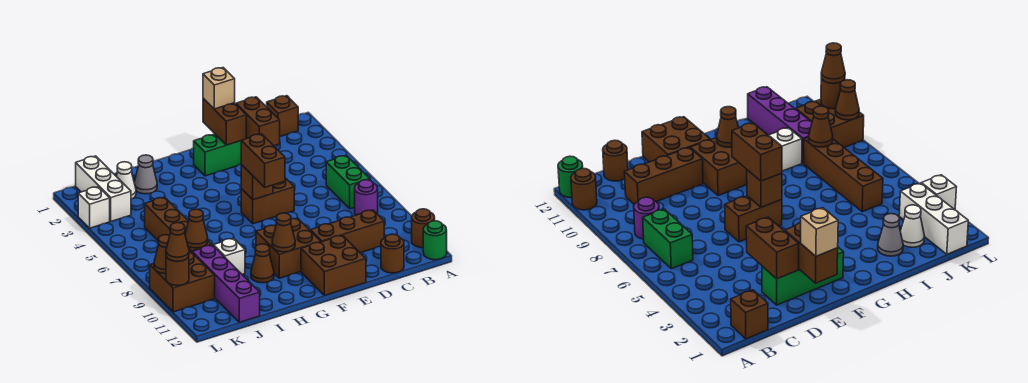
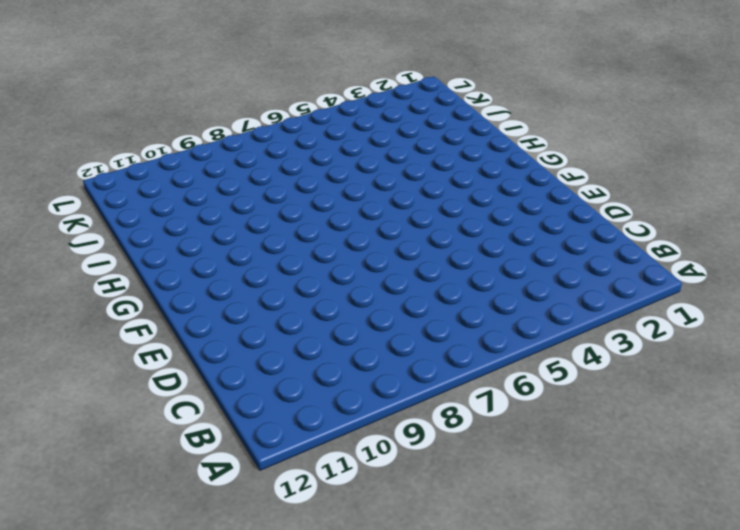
none -> brown 1x1 round brick [412,209,435,248]
none -> green 1x1 round brick [423,221,447,260]
none -> brown 1x1 brick [267,96,298,136]
none -> green 1x2 brick [326,155,370,209]

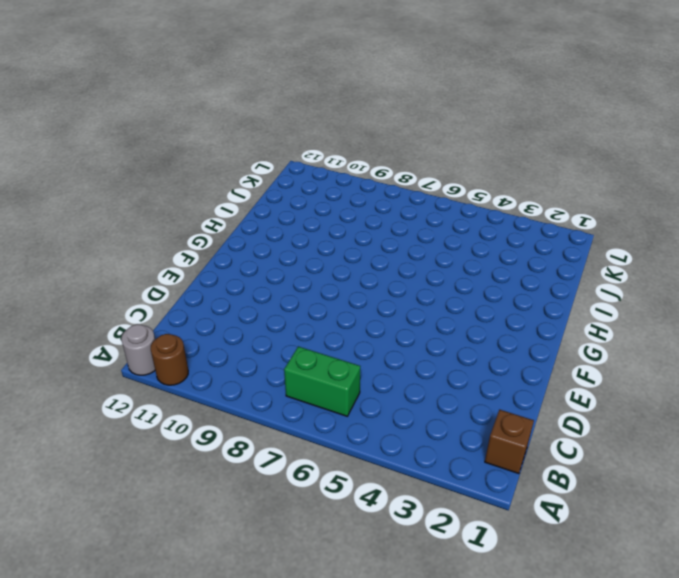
grey 1x1 round brick [121,324,155,375] -> green 1x1 round brick [423,221,447,260]
none -> purple 1x1 round brick [355,180,378,215]
none -> brown 1x3 brick [310,210,384,253]
none -> brown 1x1 round brick [381,234,404,273]
none -> green 1x3 brick [194,134,247,176]

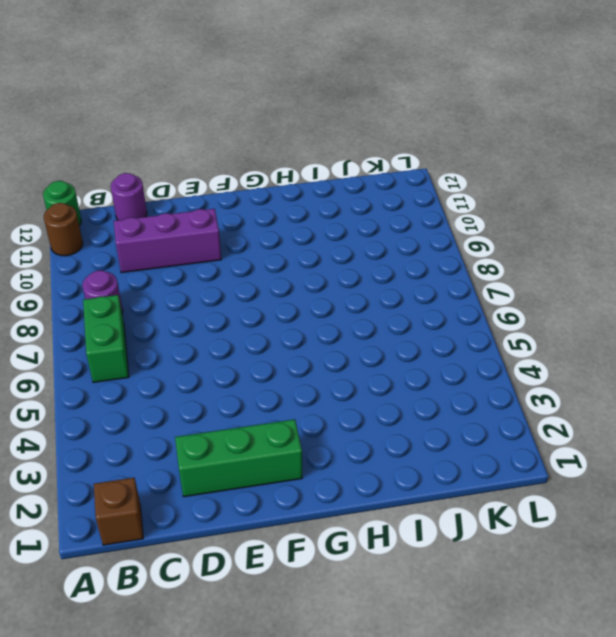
purple 1x3 brick [114,209,221,273] -> brown 1x3 brick [310,210,384,253]
purple 1x1 round brick [111,173,147,220] -> brown 1x1 round brick [381,234,404,273]
none -> brown 1x2 brick [241,178,294,224]
none -> brown 2x2 brick [301,235,366,295]
none -> brown 2x2 brick [256,218,321,278]
none -> brown 1x1 cone [251,244,274,283]

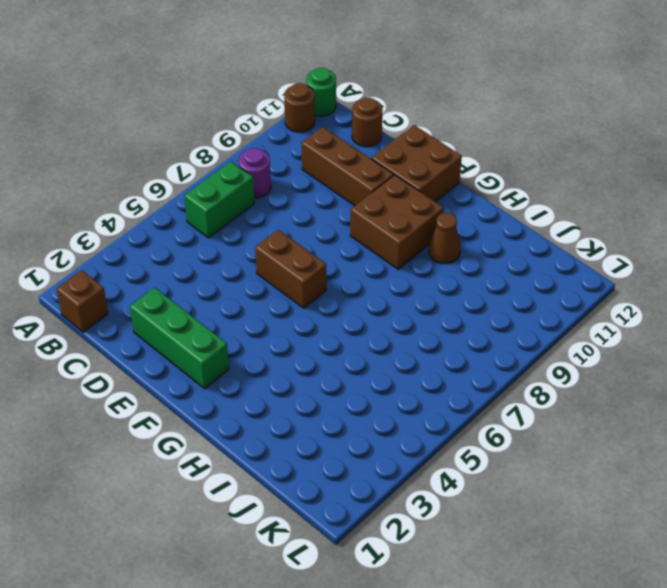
none -> grey 1x1 cone [134,155,157,194]
none -> white 1x1 brick [214,238,245,274]
none -> white 1x1 cone [116,162,136,199]
none -> brown 1x4 brick [145,197,212,252]

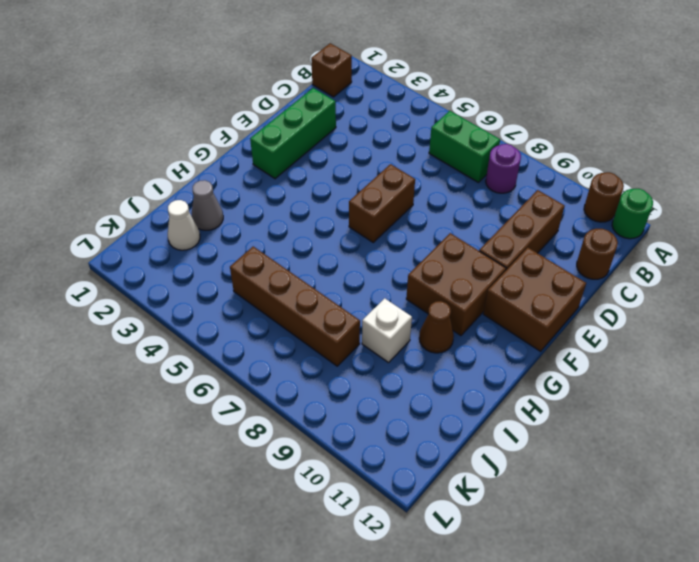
none -> purple 1x4 brick [192,245,260,322]
none -> white 1x3 brick [76,156,131,221]
none -> brown 2x2 brick [150,252,215,312]
none -> white 1x1 brick [78,187,110,228]

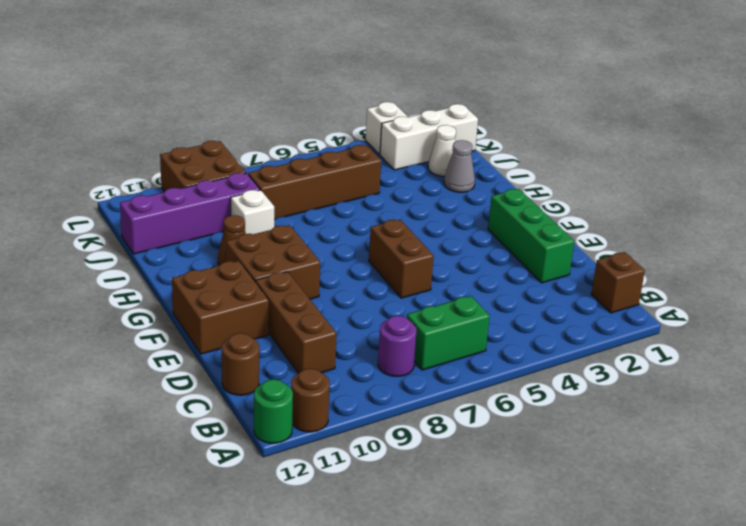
none -> brown 1x2 brick [236,97,280,146]
none -> brown 1x2 brick [203,98,246,145]
none -> brown 1x1 brick [241,165,273,200]
none -> brown 1x1 cone [272,213,295,252]

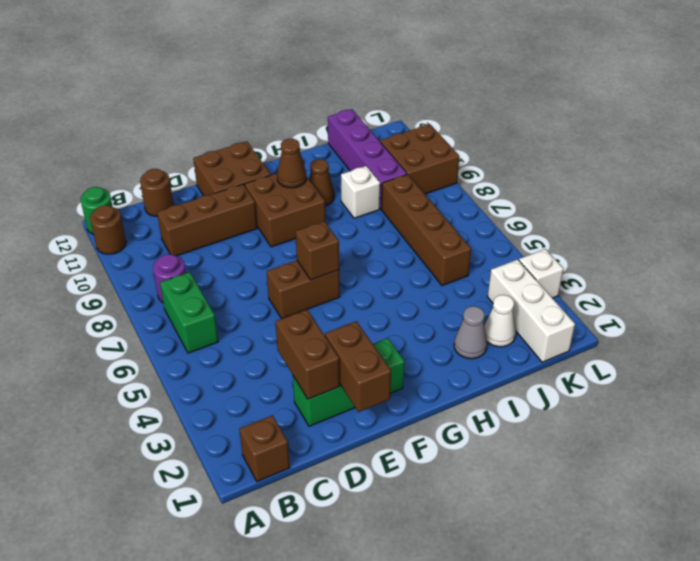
none -> brown 1x1 cone [185,209,208,248]
none -> brown 1x1 cone [154,235,170,274]
none -> brown 1x1 round brick [166,257,189,285]
none -> tan 1x1 brick [203,68,235,109]

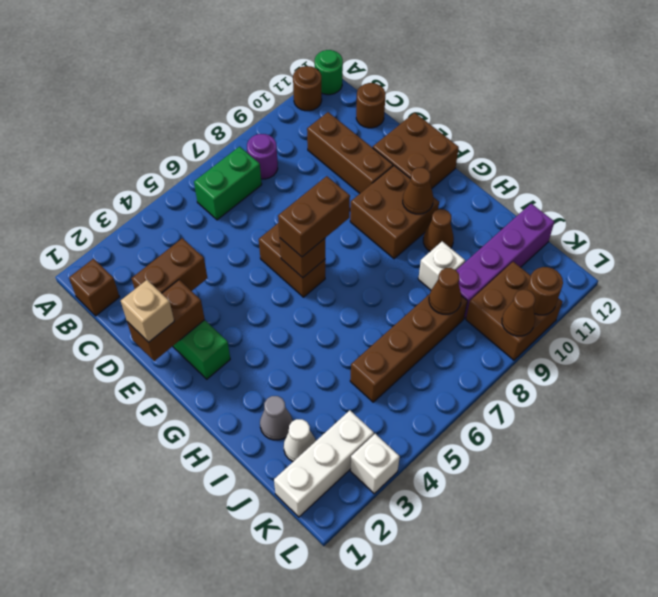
none -> brown 1x1 cone [166,223,189,261]

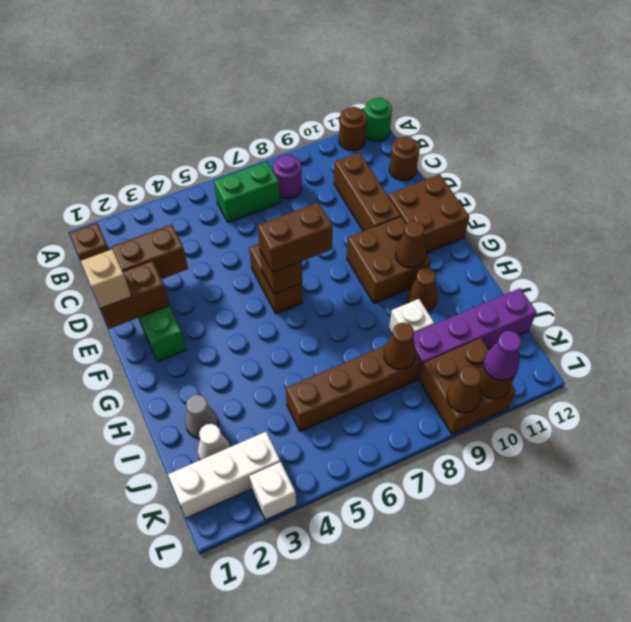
purple 1x1 cone [483,331,522,380] -> brown 1x1 cone [166,223,189,261]

